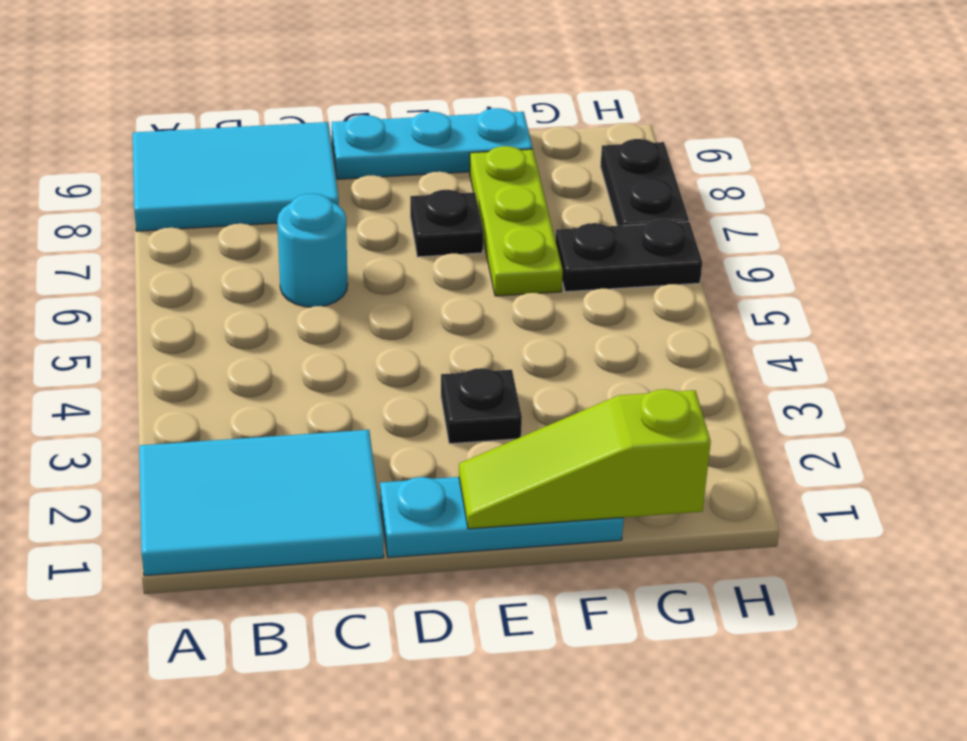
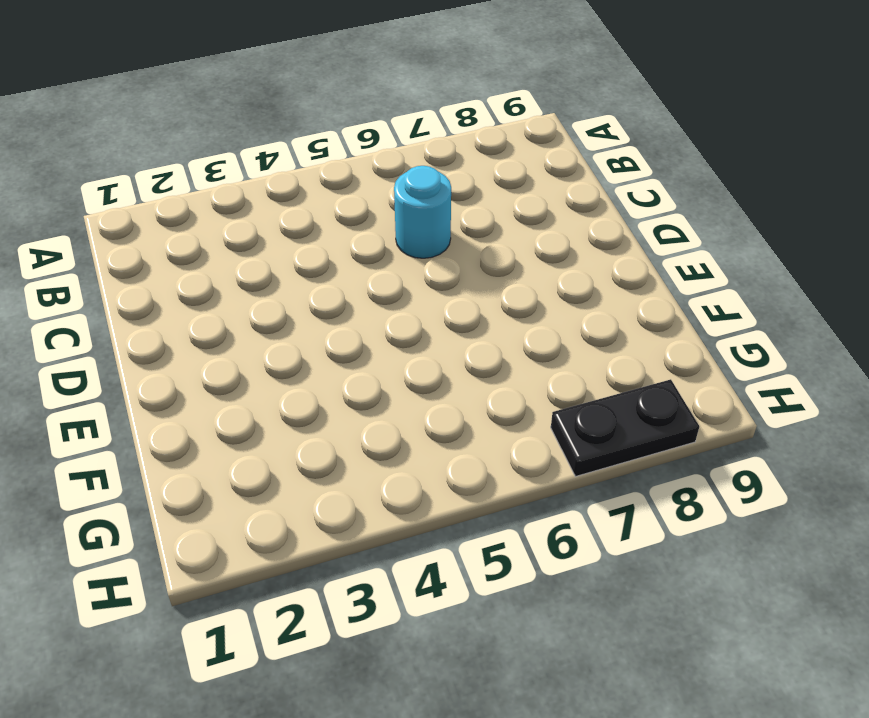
none -> cyan 2x3 tile [139,430,384,576]
none -> cyan 2x3 tile [133,122,339,231]

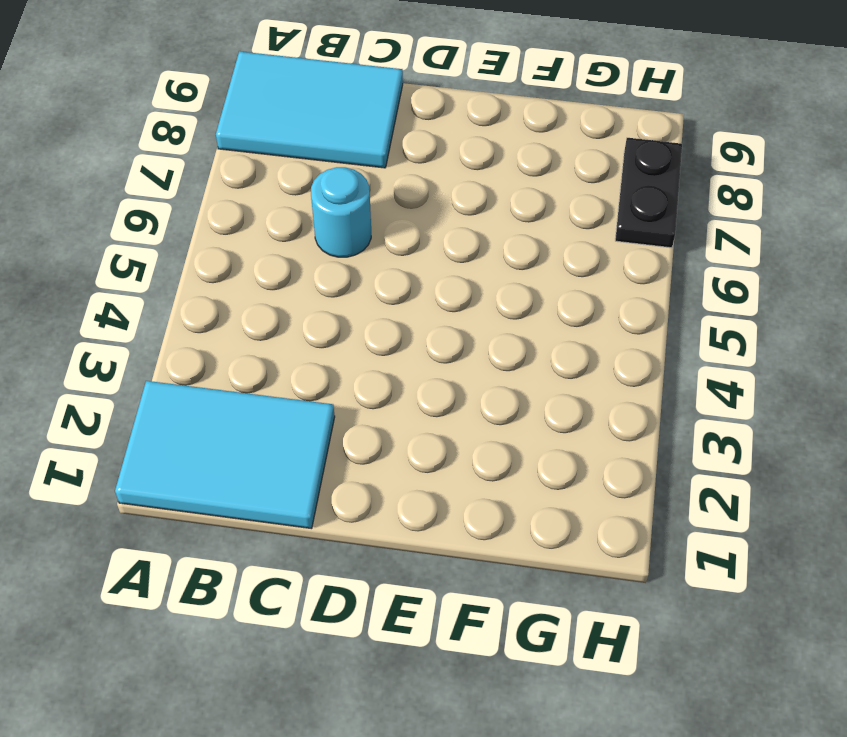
none -> cyan 1x3 plate [380,477,624,558]
none -> cyan 1x3 plate [332,108,533,179]

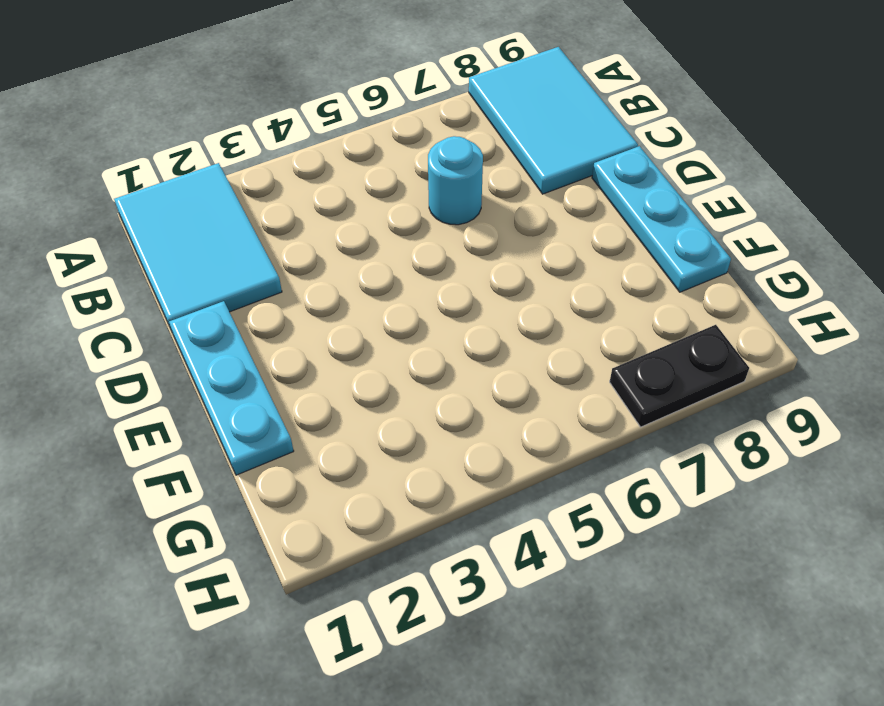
none -> black 1x1 plate [441,368,522,444]
none -> black 1x1 plate [410,190,483,257]

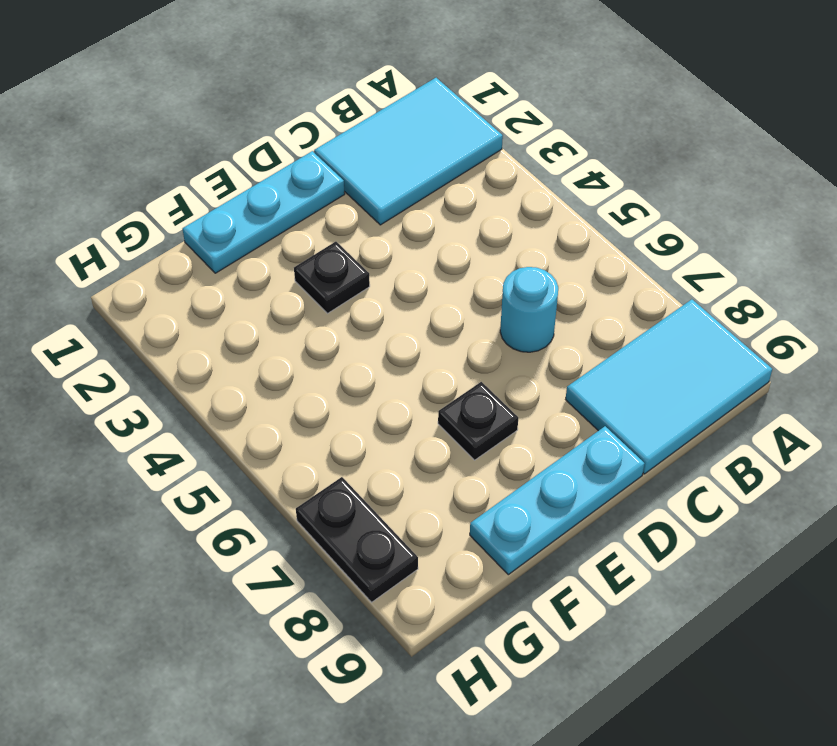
none -> lime 1x3 plate [470,146,563,296]
none -> black 1x2 plate [556,219,702,292]

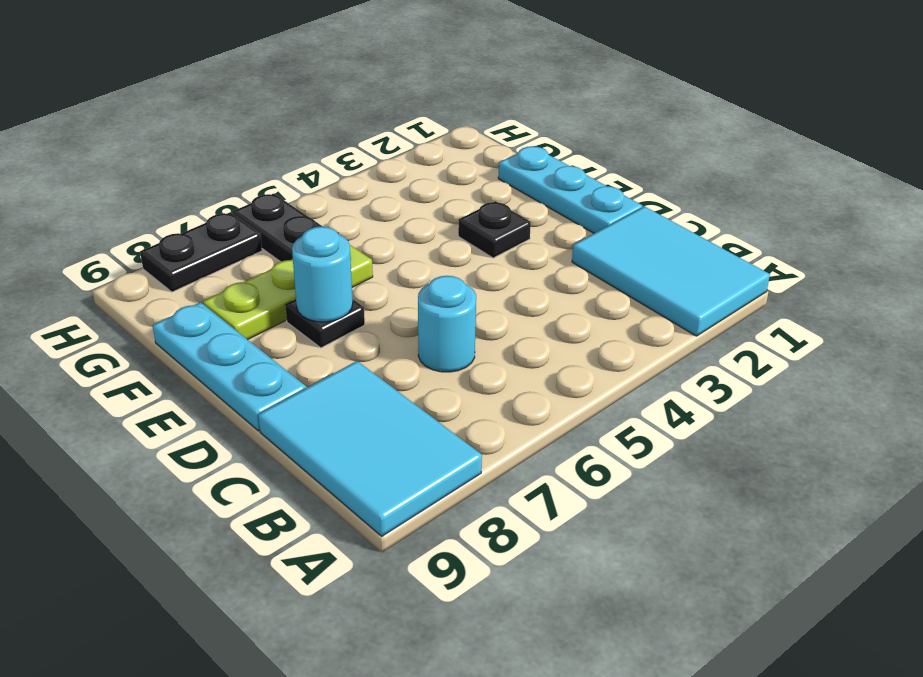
cyan 1x1 round brick [292,227,353,322] -> none
none -> lime 1x3 slope [459,389,711,529]

